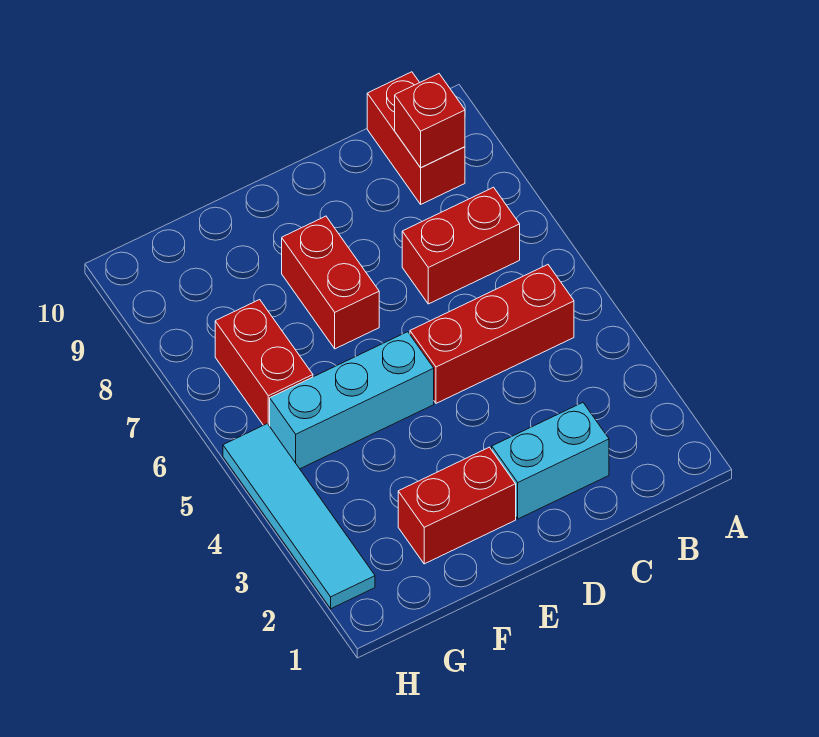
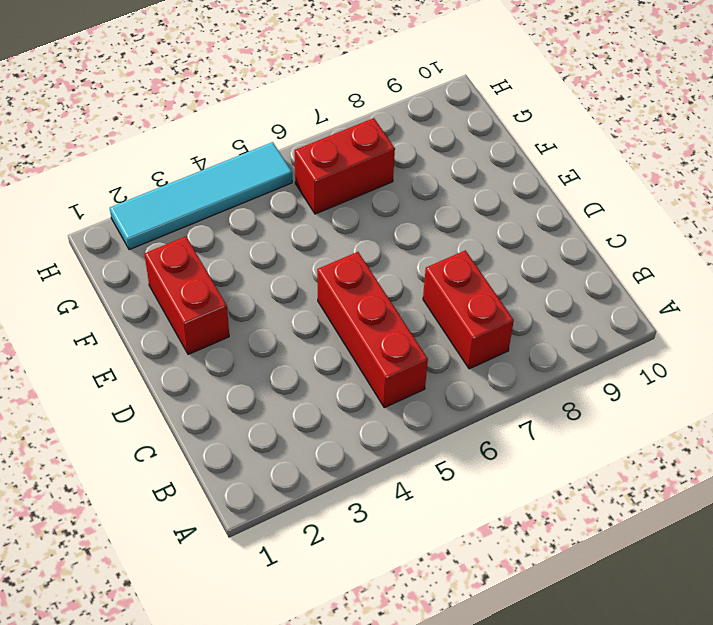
none -> red 1x2 brick [367,72,465,204]
none -> cyan 1x2 brick [492,403,609,519]

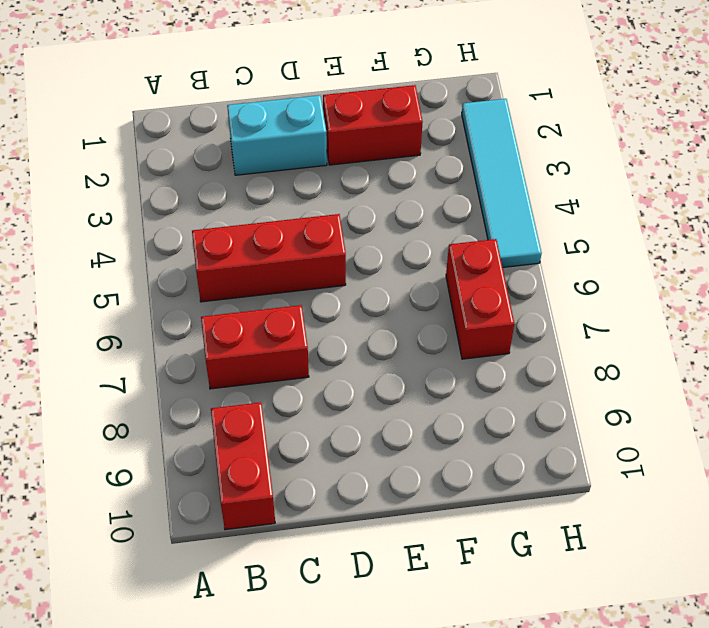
none -> cyan 1x3 brick [270,332,434,469]
none -> red 1x2 brick [282,216,379,349]

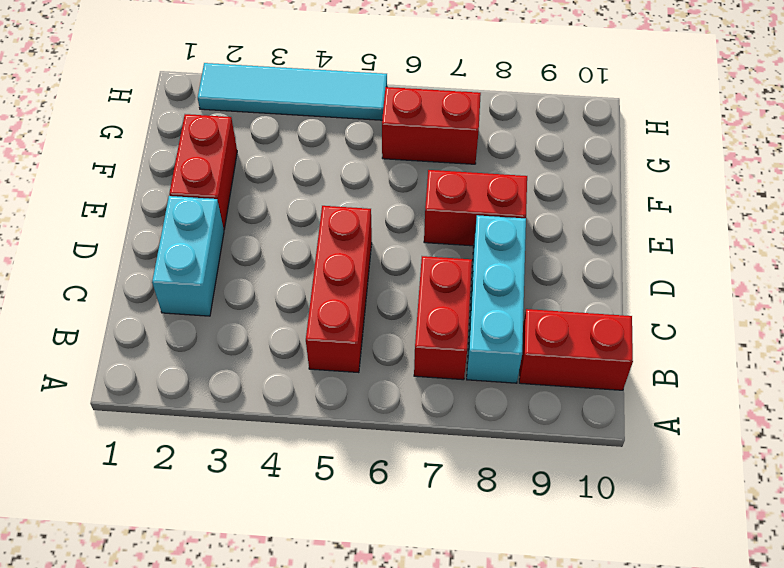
cyan 1x3 brick [467,215,526,383] -> cyan 1x3 brick moved to [270,332,434,469]
none -> red 1x1 brick [395,74,465,168]

